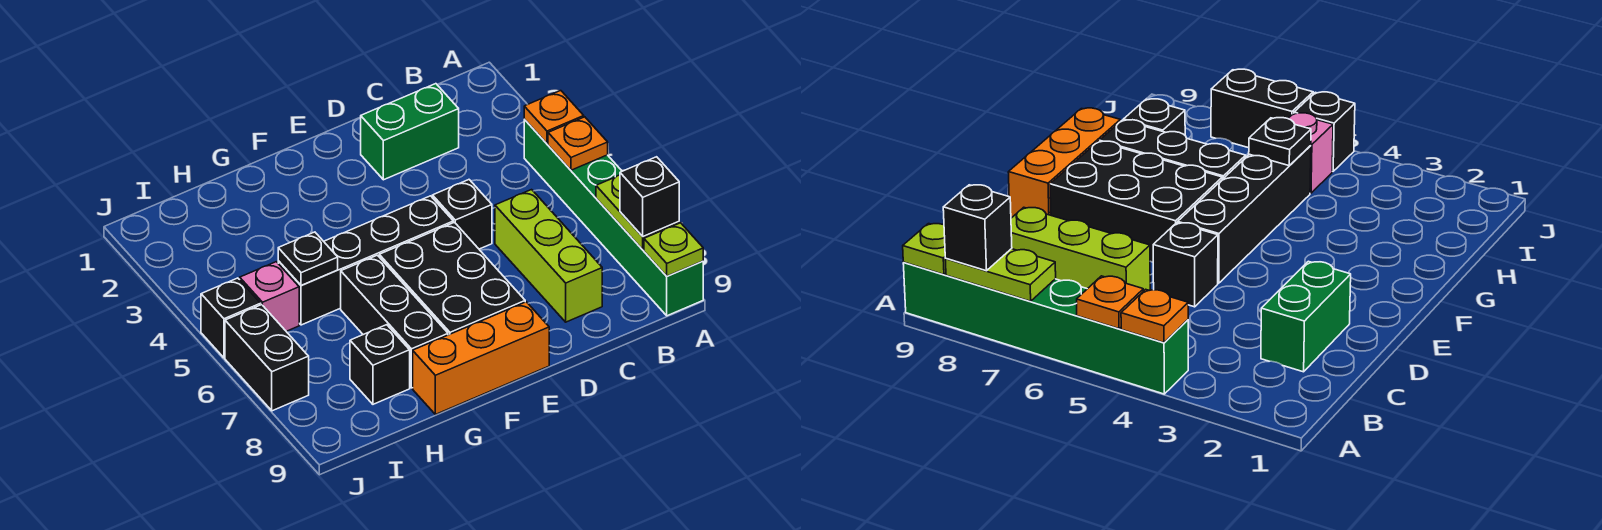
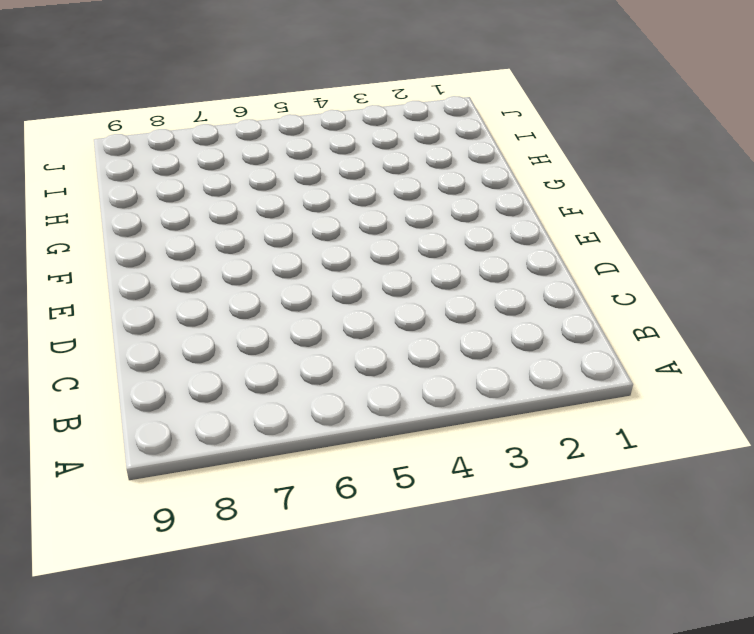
none -> green 1x6 brick [524,119,703,316]
none -> green 1x2 brick [361,84,459,180]
none -> lime 1x3 brick [495,190,602,322]

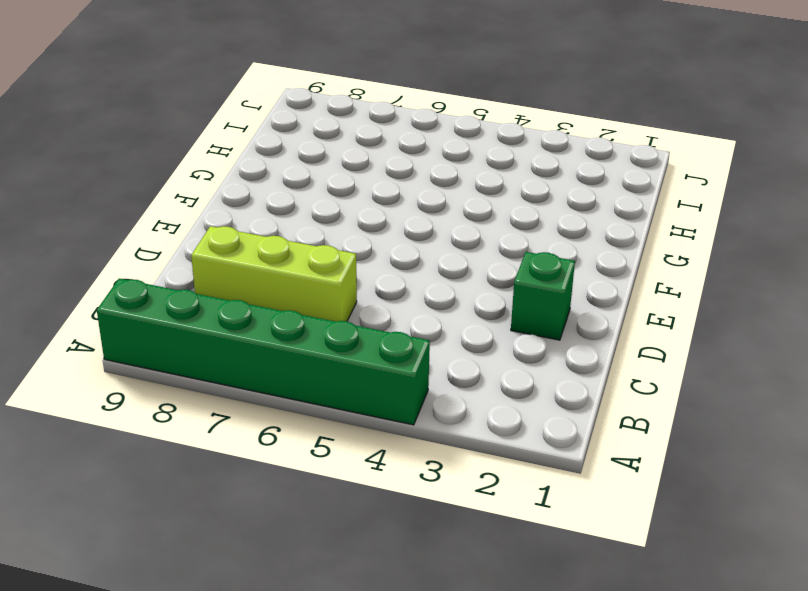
green 1x1 brick [511,252,575,340] -> green 1x2 brick [361,84,459,180]
none -> black 1x1 brick [432,180,492,249]
none -> black 1x4 brick [278,196,453,325]
none -> black 2x3 brick [379,222,525,335]

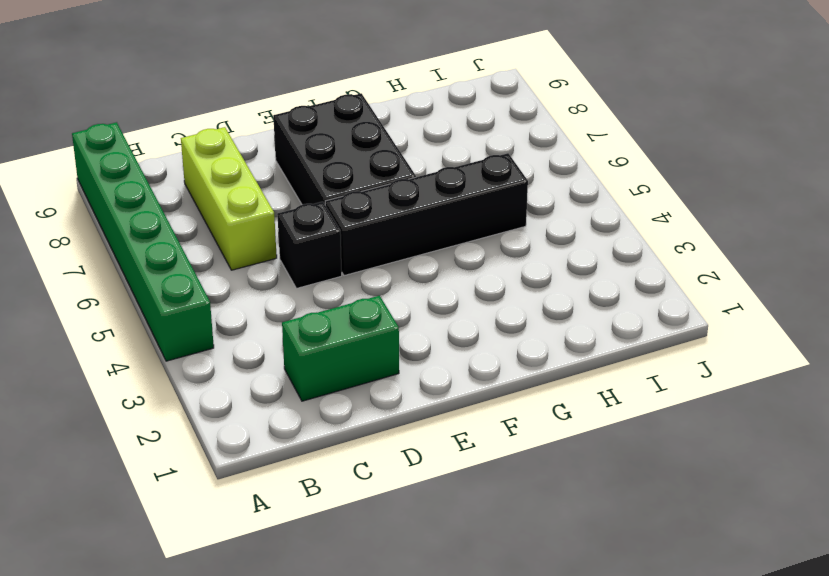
none -> orange 1x3 brick [413,302,549,414]
none -> black 1x3 brick [341,255,448,388]
none -> black 1x1 brick [350,325,410,404]

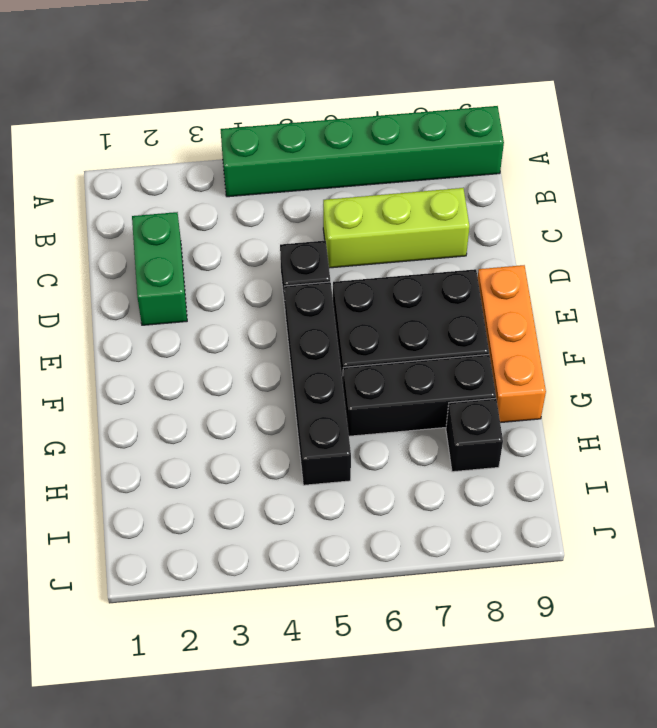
none -> pink 1x1 brick [240,262,299,331]
none -> black 1x1 brick [201,278,261,358]
none -> black 1x2 brick [225,305,309,411]

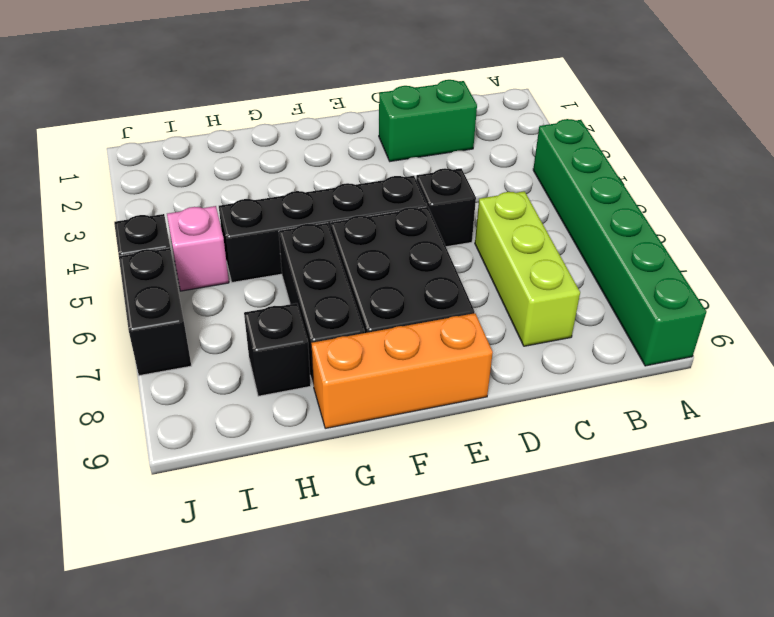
none -> orange 1x1 plate [524,91,584,144]
none -> orange 1x1 plate [548,117,608,170]
none -> lime 1x2 plate [596,175,679,250]

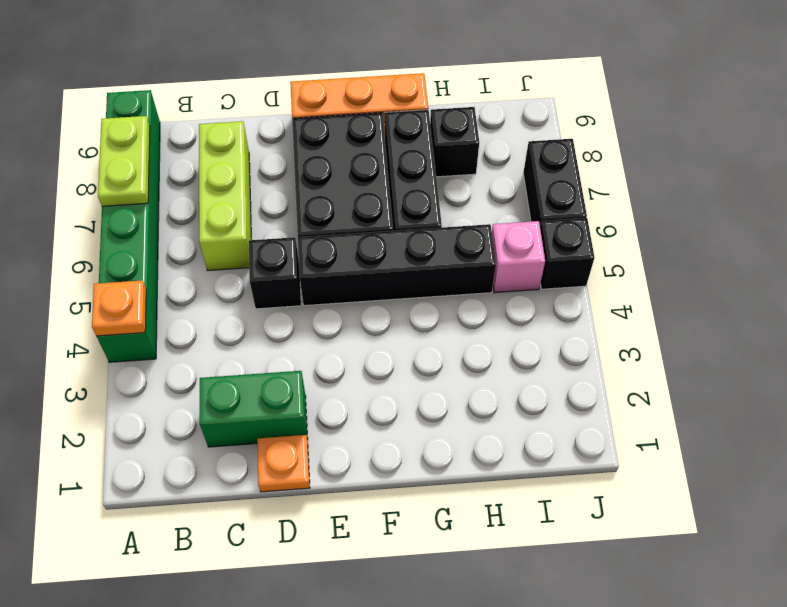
orange 1x1 plate [257,435,310,492] -> orange 1x1 plate moved to [548,117,608,170]
none -> lime 1x1 plate [644,223,703,276]
none -> black 1x1 plate [278,232,338,286]
none -> black 1x1 brick [620,157,679,237]

